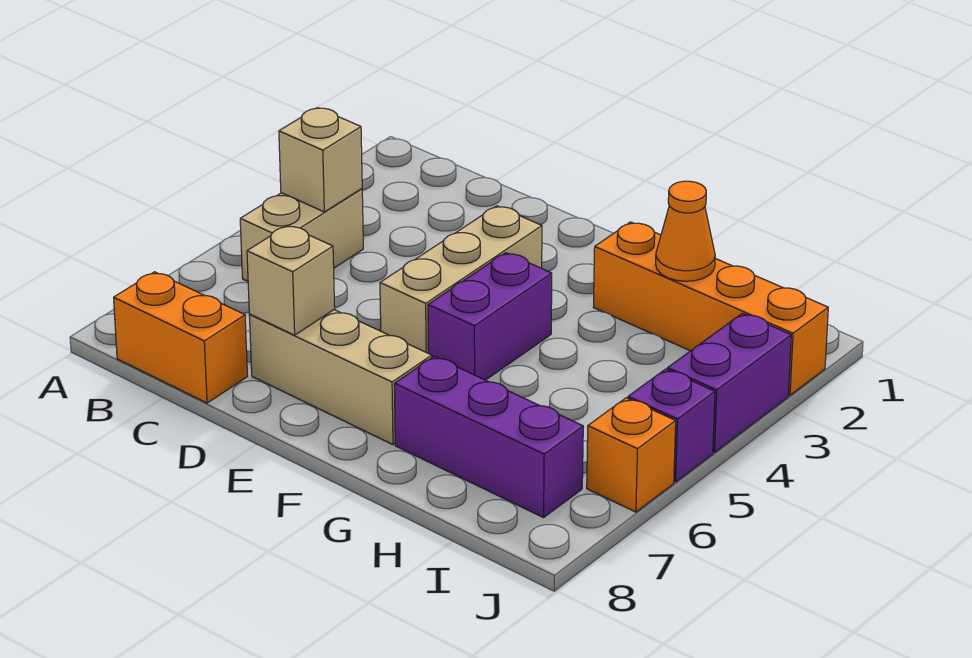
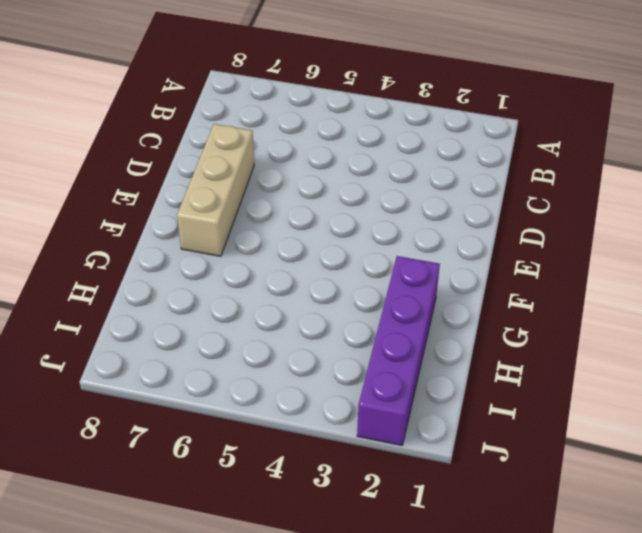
purple 1x4 brick [357,256,440,445] -> orange 1x4 brick [593,222,828,395]
none -> tan 1x2 brick [240,189,363,281]
none -> orange 1x2 brick [114,272,248,403]
none -> tan 1x3 brick [380,206,542,353]

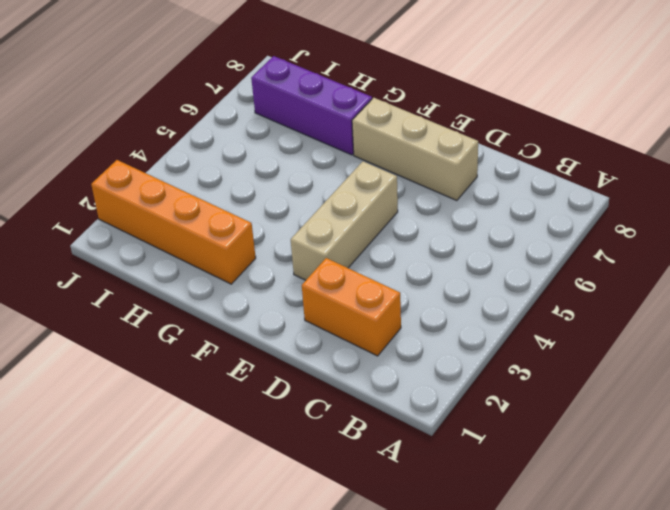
orange 1x2 brick [302,258,401,356] -> orange 1x2 brick moved to [114,272,248,403]
none -> tan 1x2 brick [240,189,363,281]
none -> purple 1x2 brick [428,253,552,380]
none -> purple 1x2 brick [667,313,791,453]

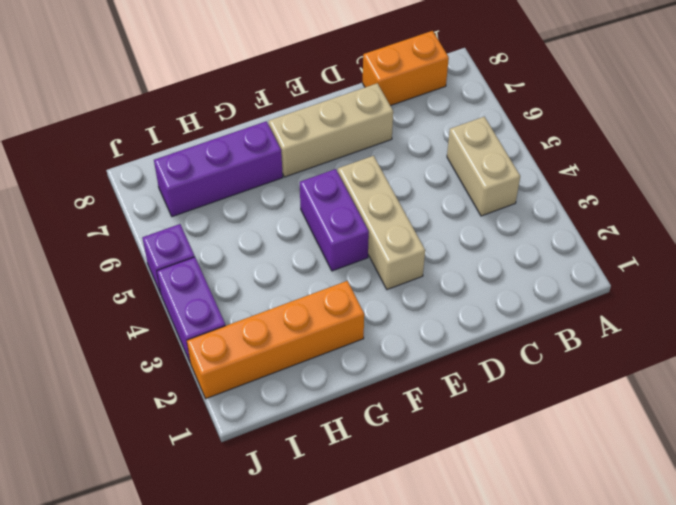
none -> orange 1x1 brick [587,398,676,512]
none -> tan 1x1 brick [279,108,362,212]
none -> tan 1x1 brick [247,225,335,335]

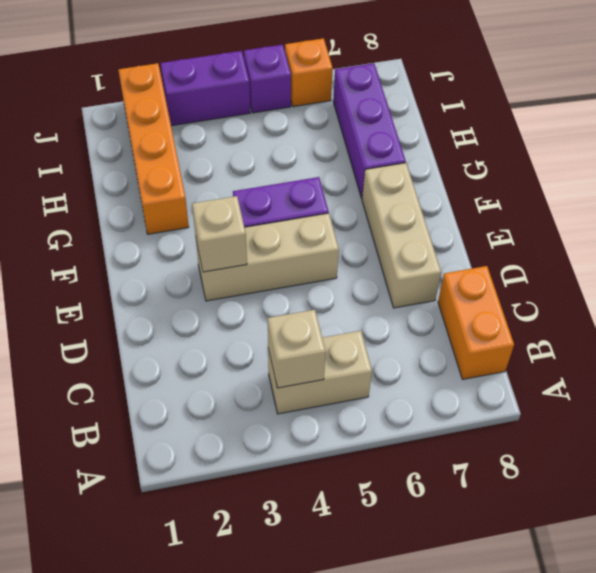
tan 1x1 brick [192,196,247,272] -> tan 1x1 brick moved to [247,225,335,335]
none -> orange 1x1 cone [656,181,715,281]

